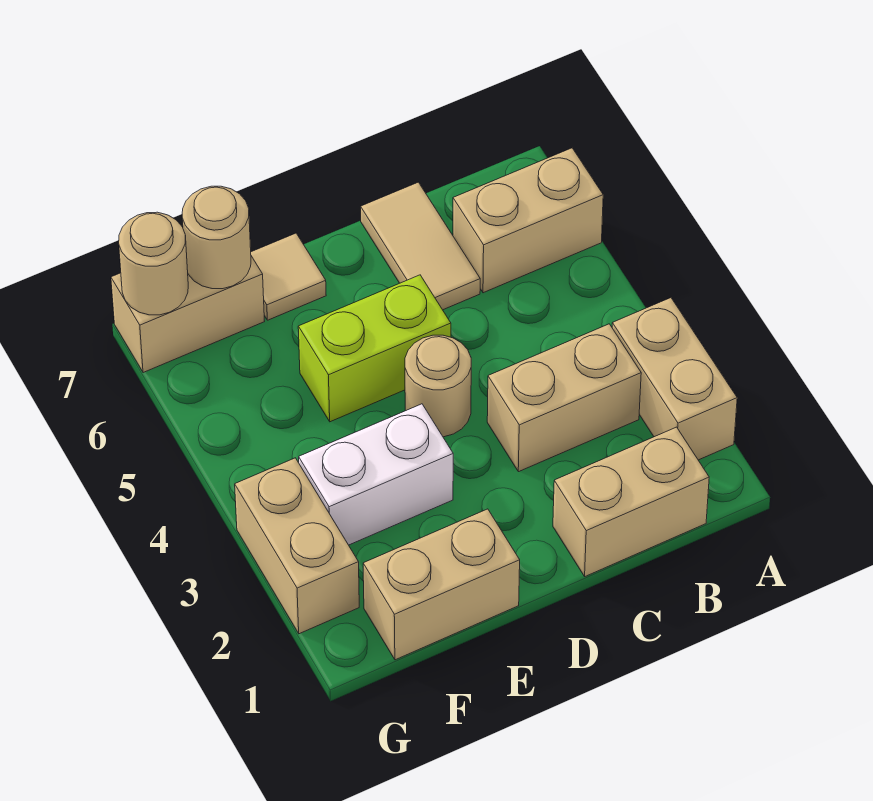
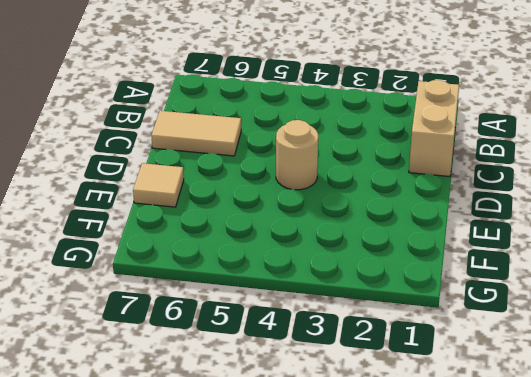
none -> tan 1x2 brick [612,298,737,460]
none -> tan 1x2 brick [453,148,603,293]
none -> tan 1x2 brick [487,324,641,472]

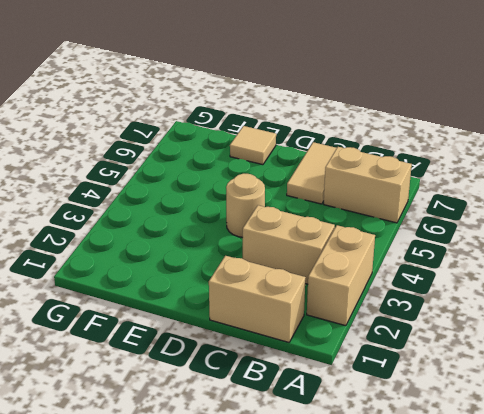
none -> lime 1x2 brick [298,275,451,422]
none -> tan 1x2 brick [363,509,520,660]
none -> white 1x2 brick [299,404,453,545]

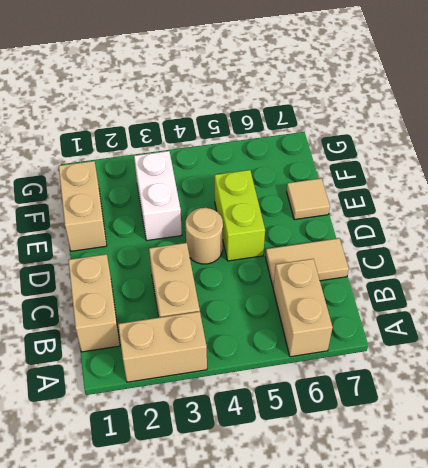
none -> tan 1x2 brick [111,256,265,373]
none -> tan 1x2 brick [235,458,359,634]
none -> tan 1x1 round brick [182,186,251,289]

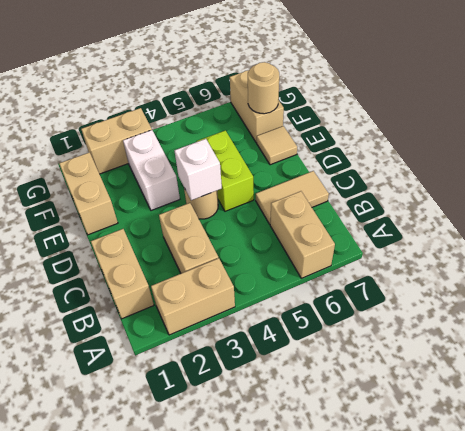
white 1x1 brick [175,139,222,200] -> none
none -> tan 1x1 round brick [119,212,188,315]

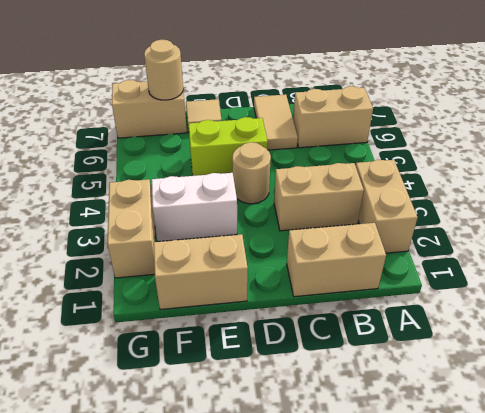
none -> tan 1x1 round brick [119,212,188,315]

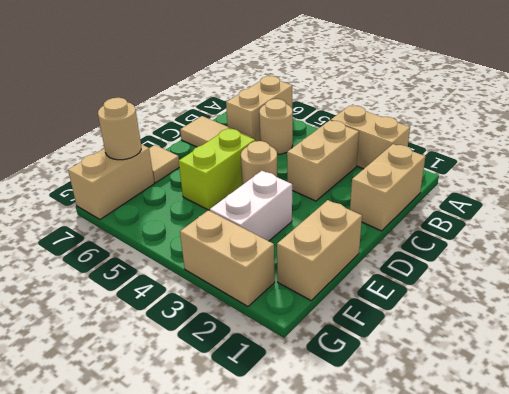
tan 1x1 round brick [259,99,293,154] -> tan 1x1 round brick moved to [119,212,188,315]

